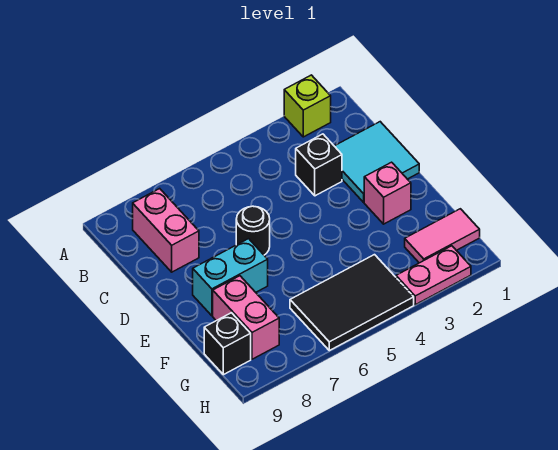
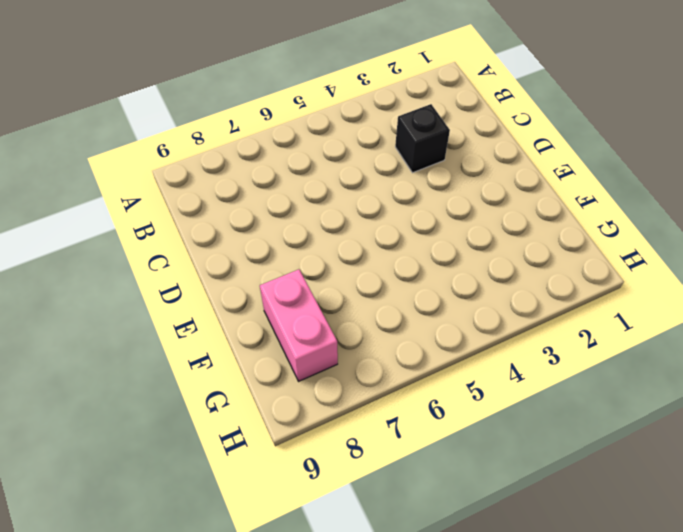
none -> lime 1x1 brick [284,75,331,137]
none -> pink 1x2 brick [133,189,199,272]
none -> cyan 2x2 tile [335,122,419,202]

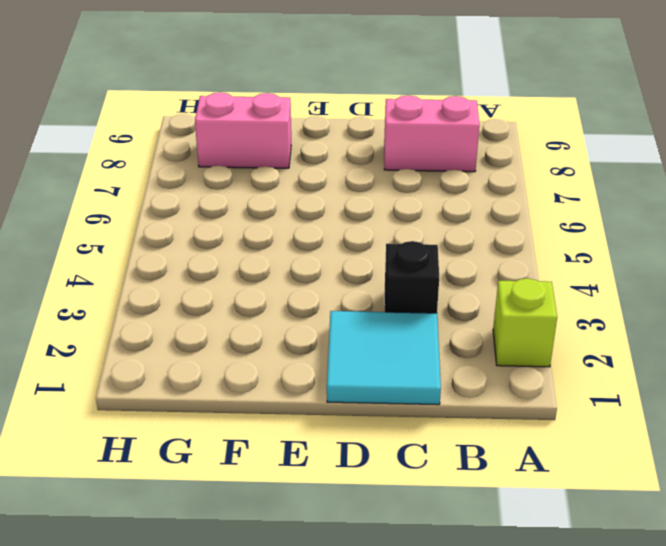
none -> black 1x1 round brick [236,206,270,255]
none -> pink 1x1 brick [364,162,411,224]
none -> cyan 1x2 brick [193,239,268,316]

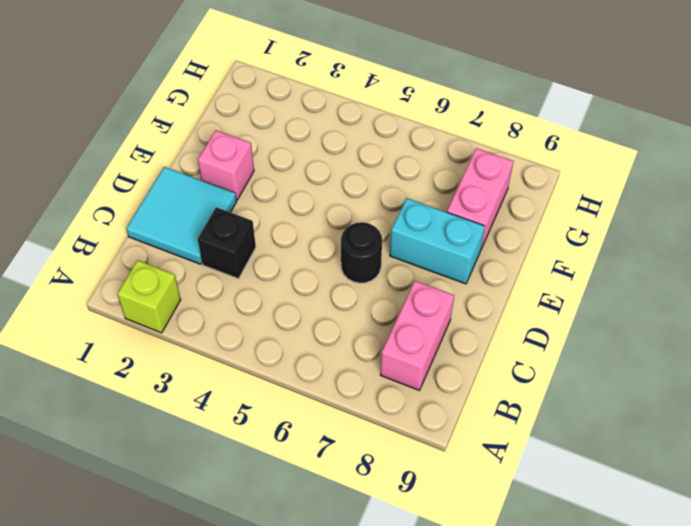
none -> pink 1x2 tile [405,209,480,263]
none -> black 2x3 tile [290,255,414,351]
none -> black 1x1 brick [204,313,251,375]

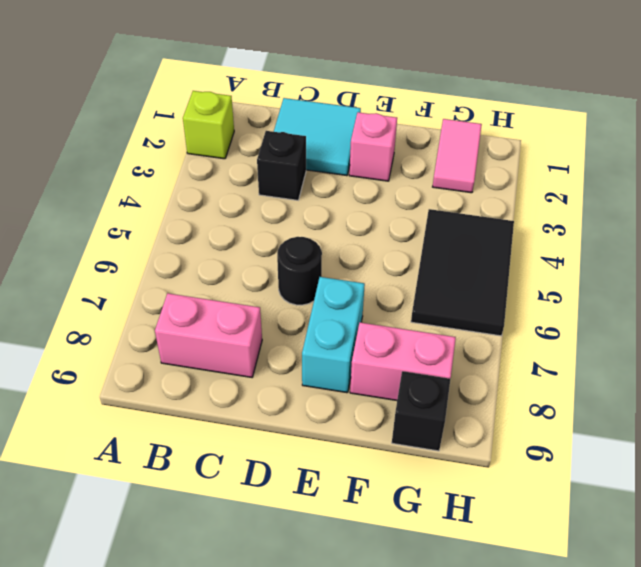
none -> pink 1x2 plate [396,246,471,305]

